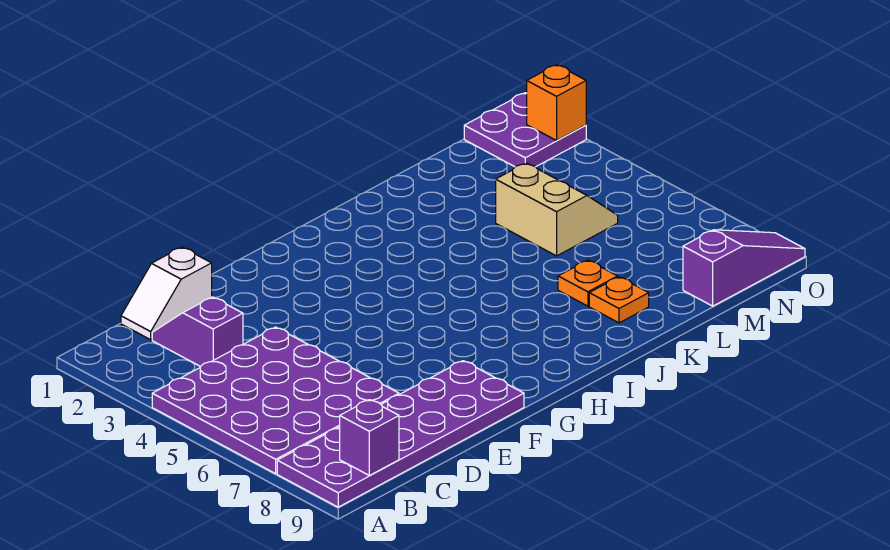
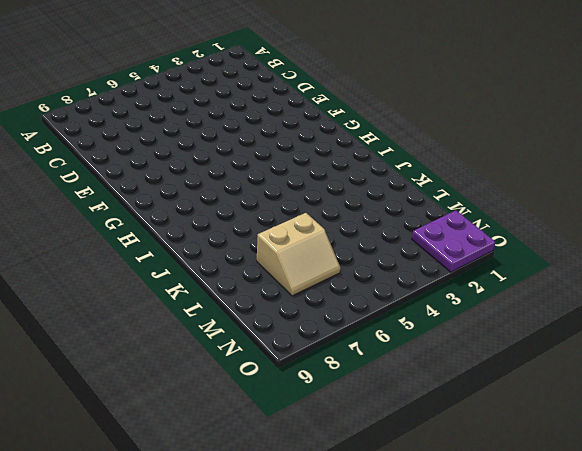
tan 2x2 slope [257,213,341,296] -> tan 2x2 slope moved to [496,163,618,256]
none -> purple 4x4 plate [152,327,399,474]
none -> purple 2x6 plate [277,361,524,507]

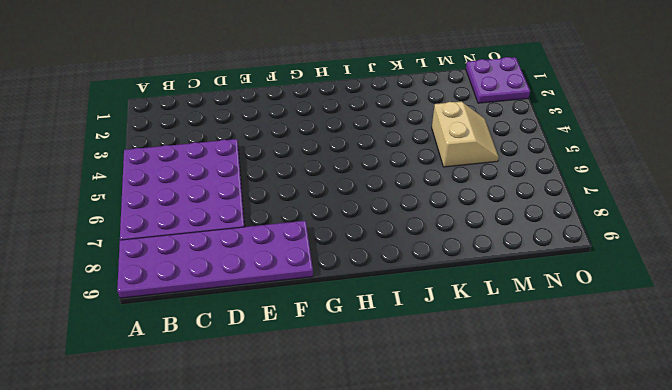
none -> white 1x2 slope [121,247,212,340]
none -> purple 1x2 slope [152,297,243,367]

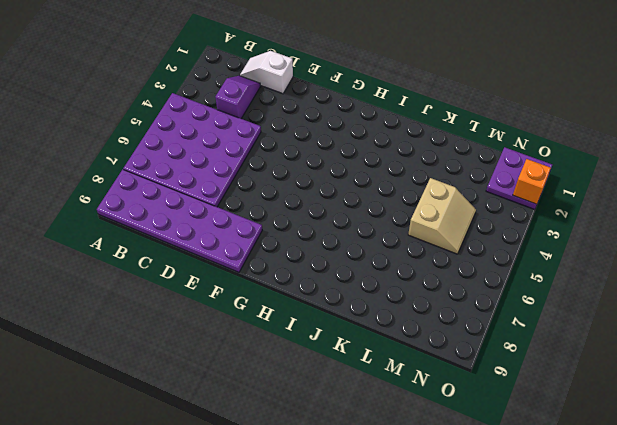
none -> orange 1x1 plate [558,260,618,306]
none -> orange 1x1 plate [589,277,649,323]

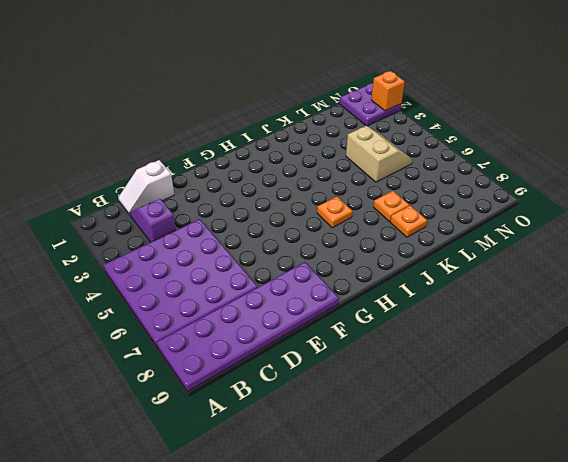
orange 1x1 plate [317,197,352,228] -> none
none -> purple 1x3 slope [683,230,805,306]
none -> purple 1x1 brick [340,400,399,475]

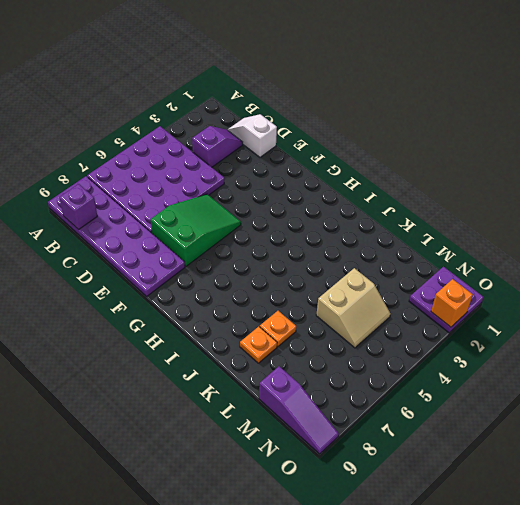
green 2x3 slope [151,194,241,266] -> none

